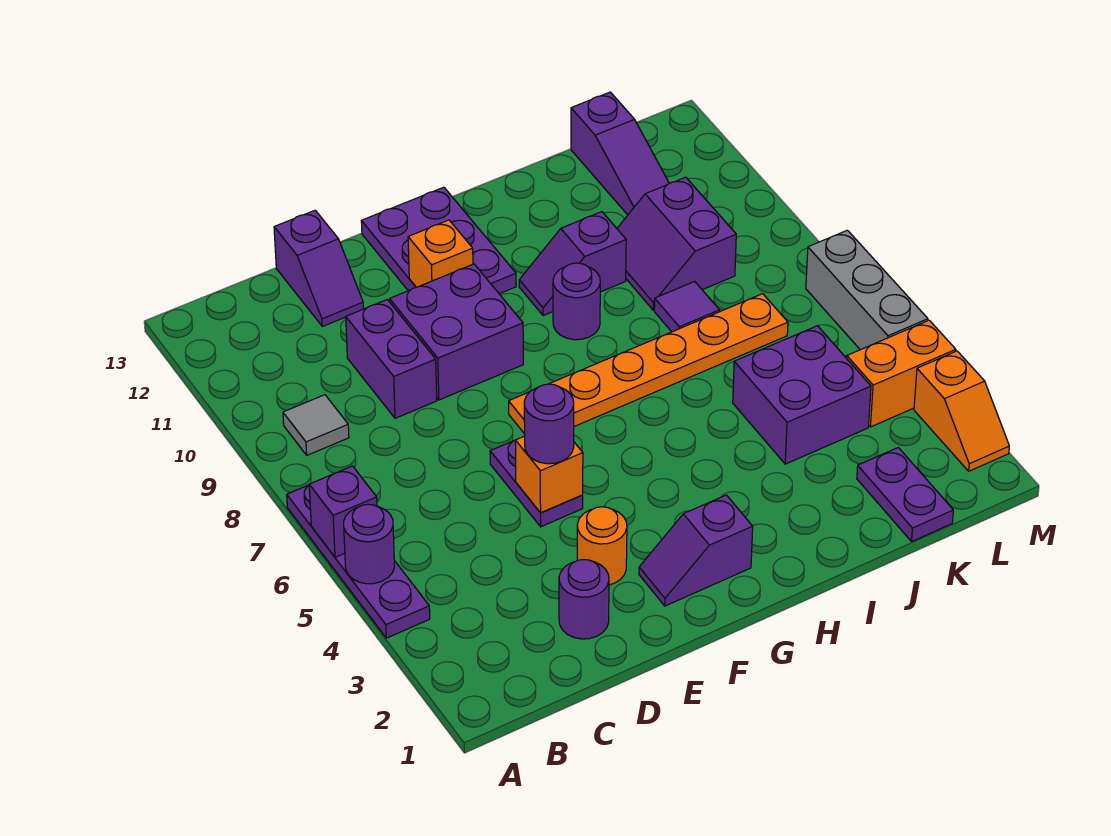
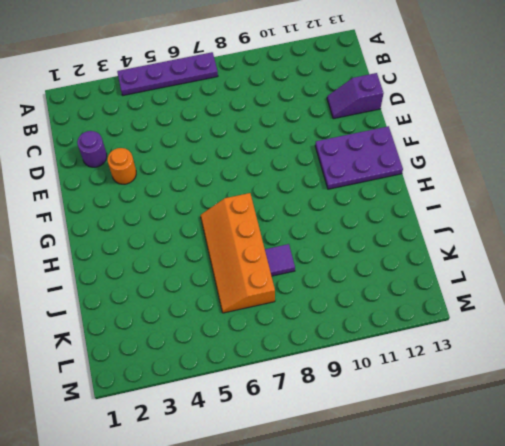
orange 2x4 slope [201,193,275,313] -> orange 1x6 plate [509,294,788,434]
none -> grey 1x1 tile [283,395,349,455]
none -> purple 1x2 brick [346,300,437,418]
none -> purple 1x2 plate [490,440,583,527]

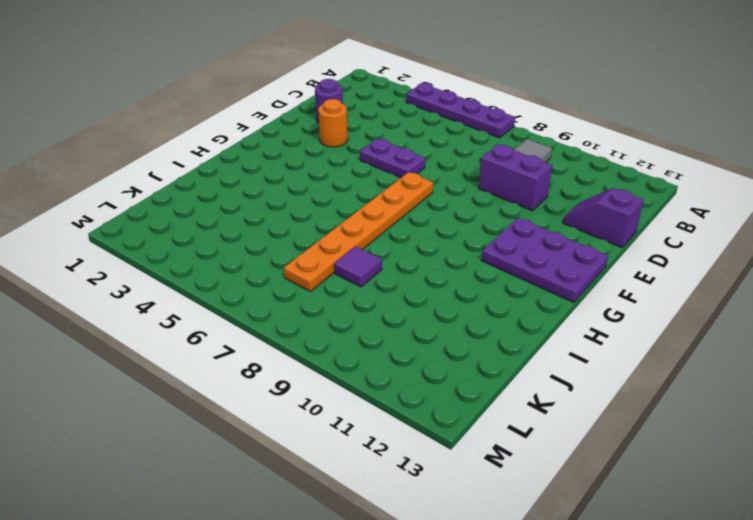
none -> purple 2x2 brick [390,264,523,400]
none -> purple 1x2 slope [639,495,753,606]
none -> purple 1x1 round brick [553,263,600,340]

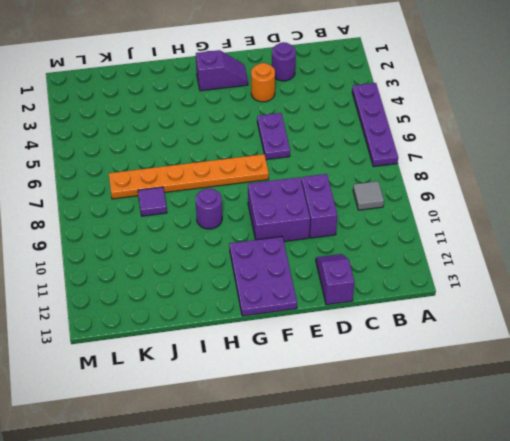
none -> purple 1x2 slope [519,212,626,316]
none -> purple 2x2 brick [733,326,871,464]
none -> purple 2x2 slope [617,177,736,310]

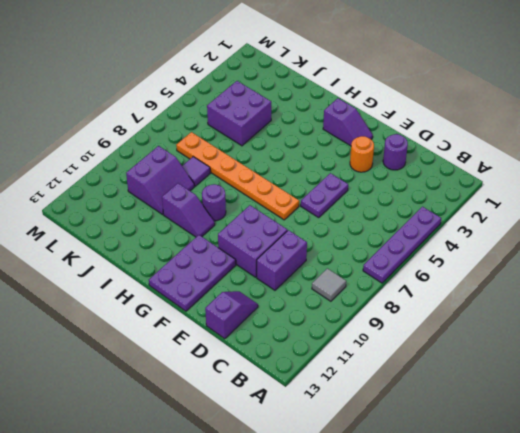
none -> purple 1x2 plate [857,448,953,541]
none -> purple 1x3 slope [571,92,669,215]
none -> orange 1x2 brick [847,320,956,427]

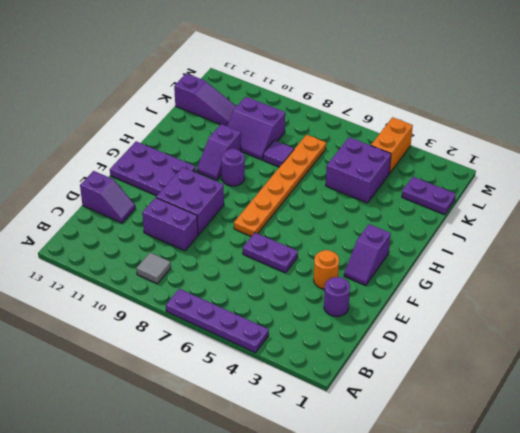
none -> orange 1x2 slope [914,351,1009,471]
none -> grey 1x3 brick [806,230,928,350]
none -> purple 1x1 round brick [344,504,395,584]

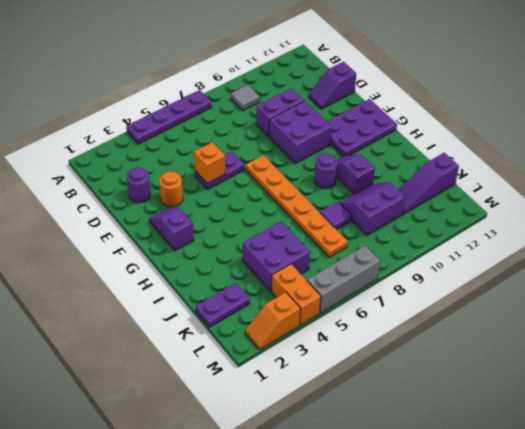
none -> purple 1x1 round brick [344,504,395,584]
none -> purple 1x1 brick [309,466,377,557]
none -> orange 1x1 brick [408,220,473,287]

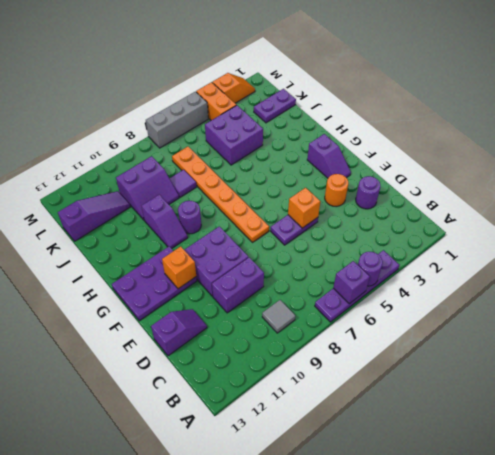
none -> purple 1x1 round brick [524,384,574,464]

